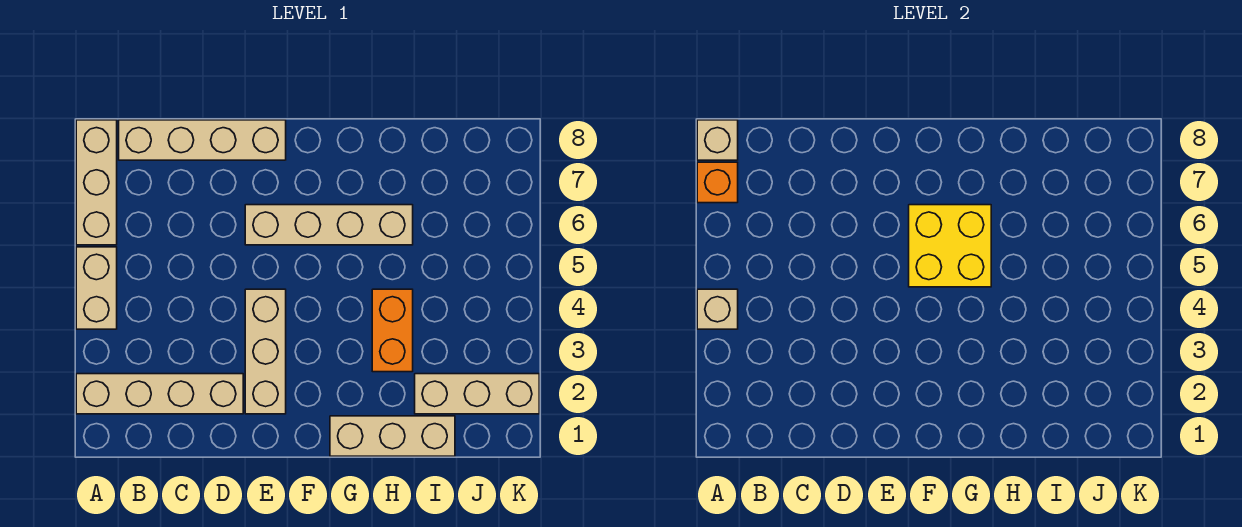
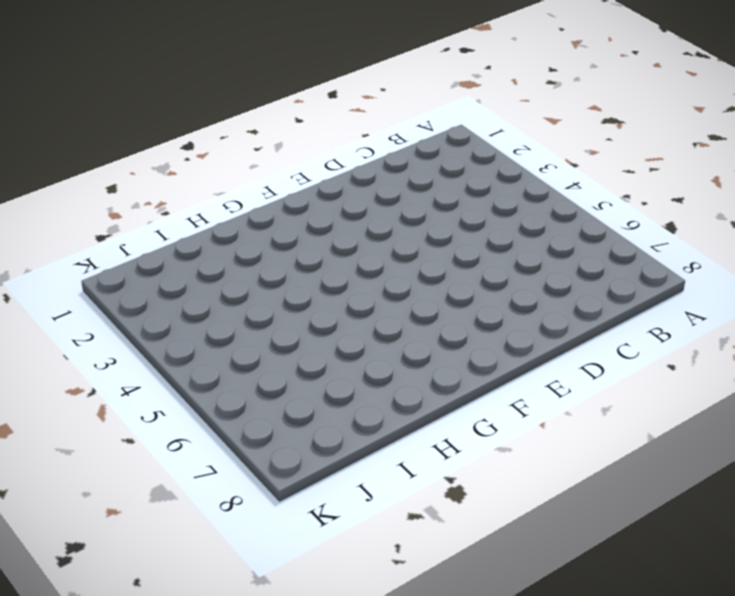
none -> tan 1x4 brick [76,374,243,414]
none -> tan 1x2 brick [76,247,117,329]
none -> tan 1x3 brick [76,120,117,245]

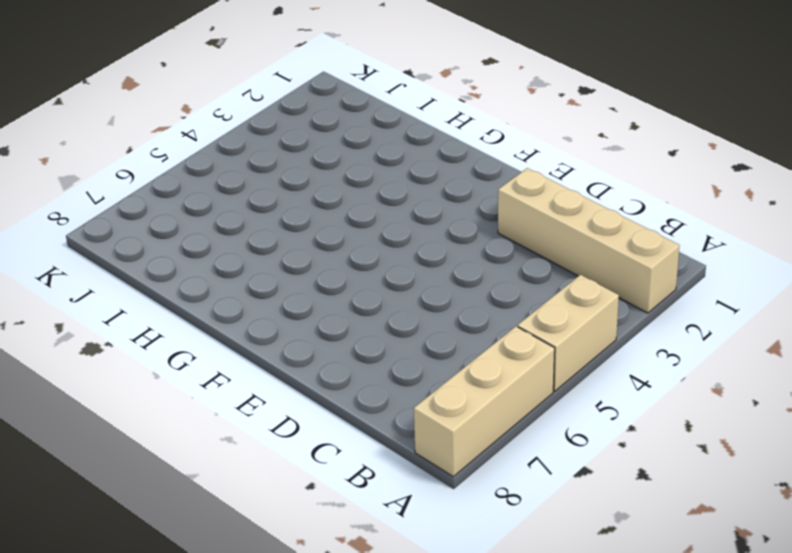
none -> tan 1x4 brick [119,120,286,160]
none -> tan 1x3 brick [245,289,286,414]
none -> tan 1x4 brick [245,205,413,245]

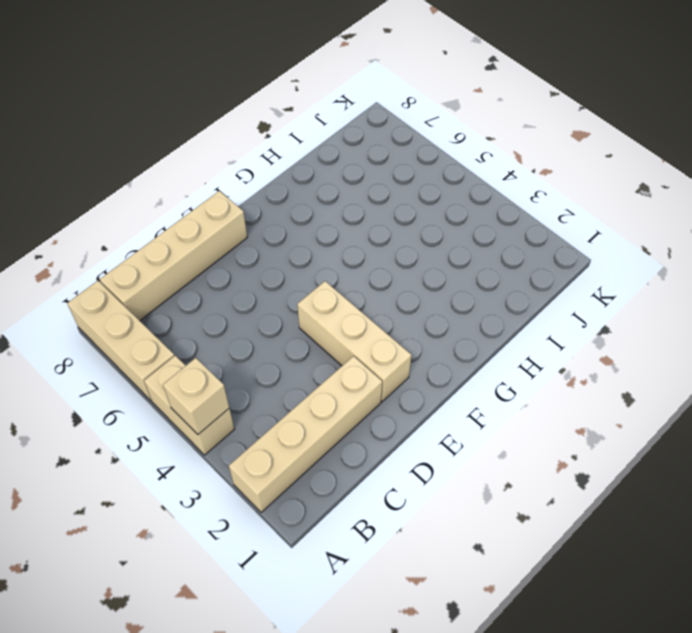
none -> tan 1x4 brick [245,205,413,245]
none -> tan 1x3 brick [330,416,455,456]
none -> orange 1x2 brick [372,289,413,372]

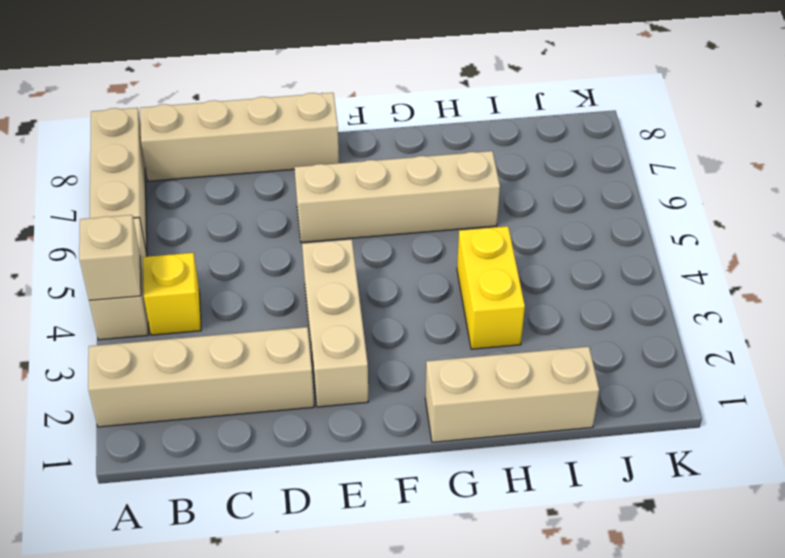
yellow 1x1 brick [143,253,201,335] -> none
yellow 1x2 brick [457,226,525,349] -> orange 1x2 brick [372,289,413,372]
none -> tan 1x3 brick [415,374,539,414]
none -> orange 1x1 brick [697,162,738,203]
none -> tan 1x1 brick [697,120,738,160]

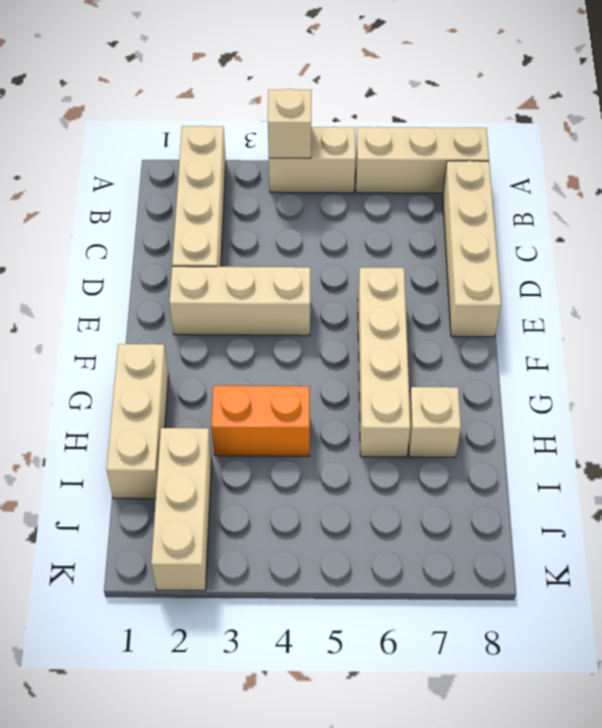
tan 1x1 brick [409,387,461,457] -> tan 1x1 brick moved to [697,120,738,160]
none -> orange 1x1 brick [697,162,738,203]
none -> yellow 2x2 brick [909,205,991,287]

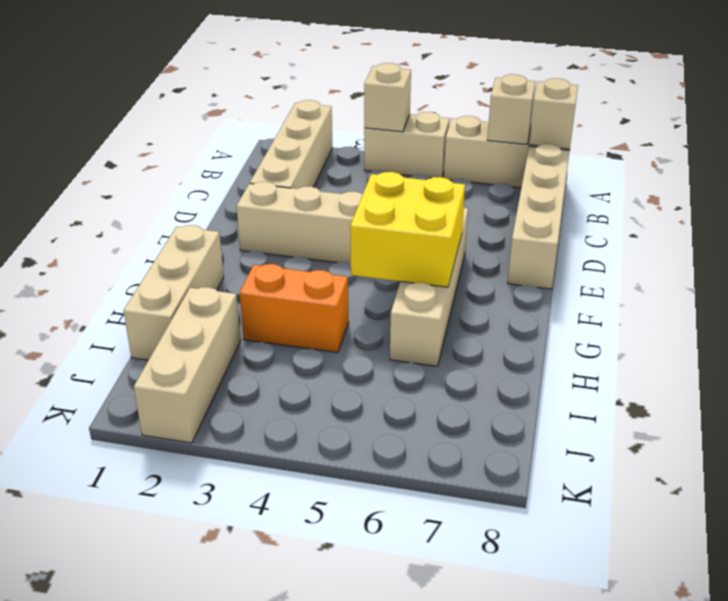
tan 1x1 brick [487,74,536,145] -> orange 1x1 brick [697,162,738,203]

